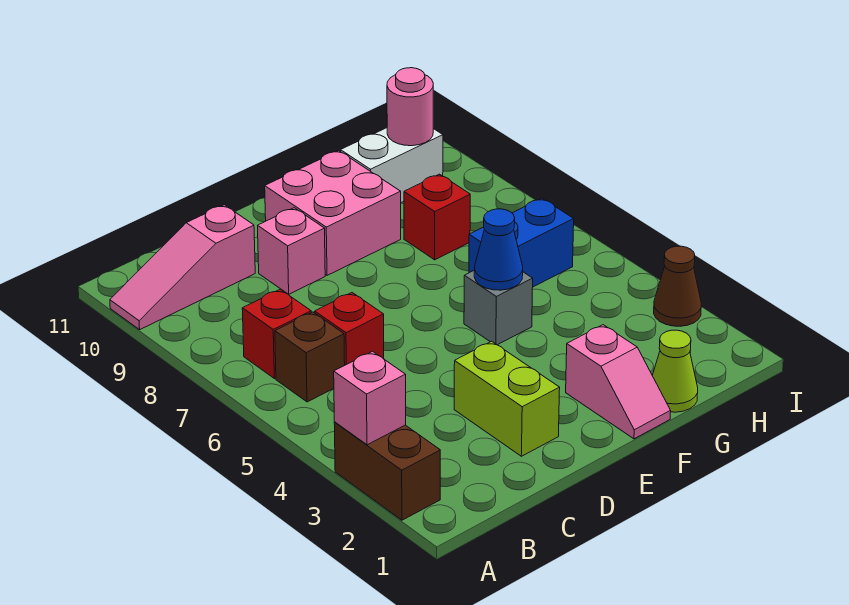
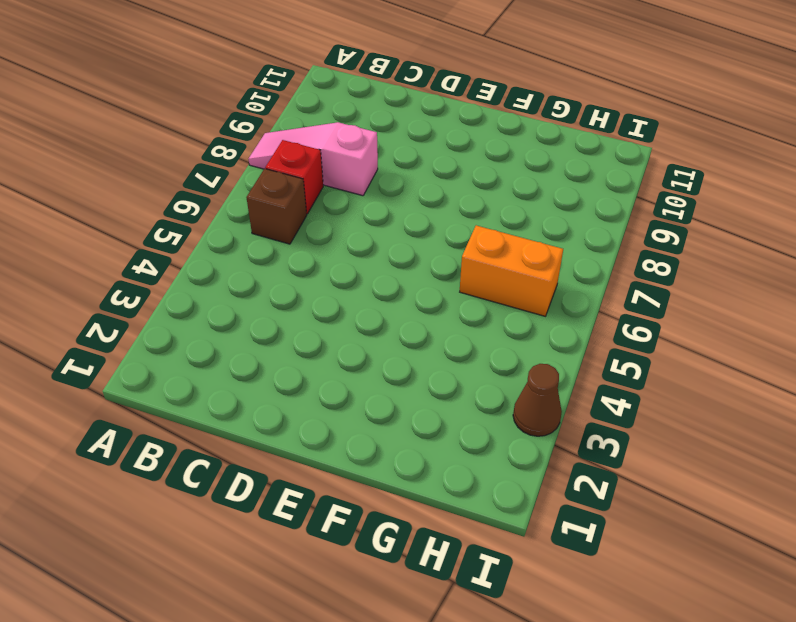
pink 1x3 slope [249,122,378,196] -> pink 1x3 slope moved to [110,205,255,330]
orange 1x2 brick [460,225,563,316] -> blue 1x2 brick [469,198,574,287]
none -> brown 1x2 brick [334,422,440,520]
none -> red 1x1 brick [315,293,384,365]
none -> lime 1x2 brick [454,341,560,456]

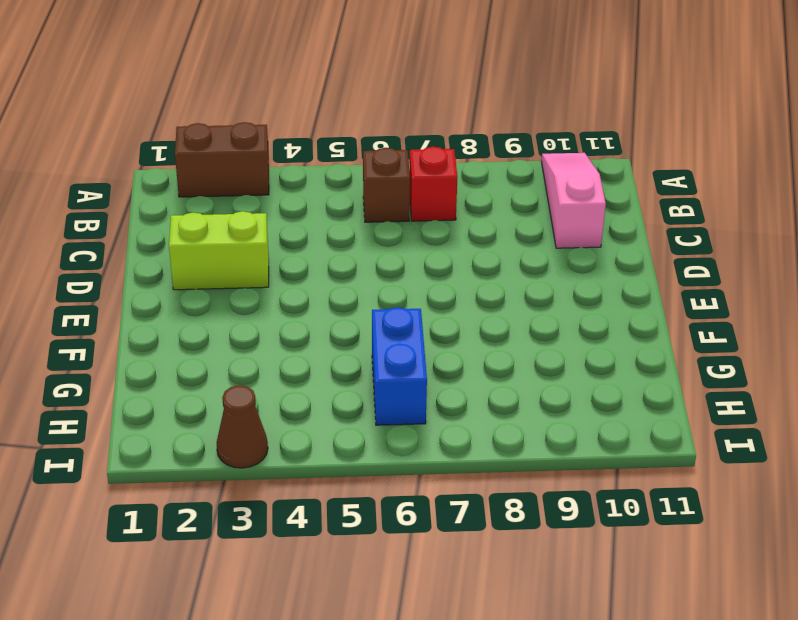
none -> red 1x1 brick [315,293,384,365]
none -> pink 1x1 brick [258,208,325,294]
none -> pink 2x2 brick [265,151,401,275]

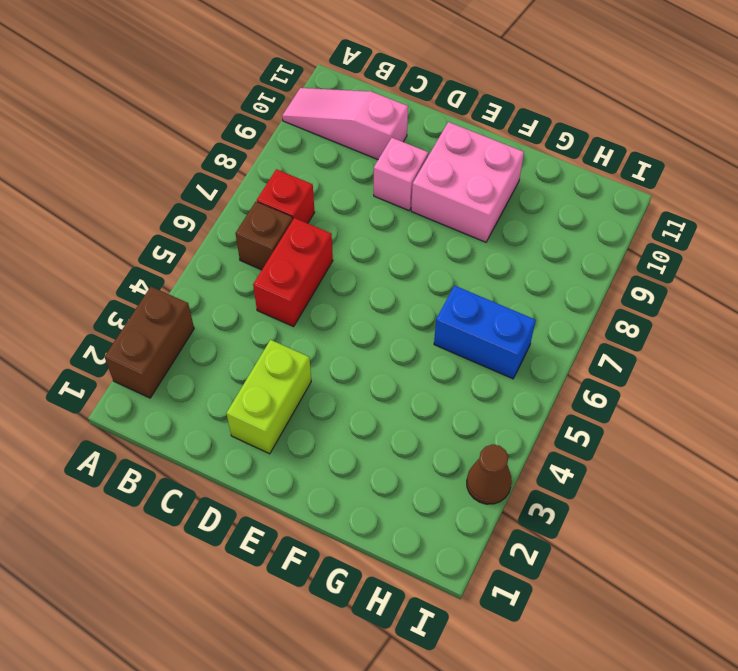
red 1x2 brick [253,218,333,327] -> red 1x1 brick [315,293,384,365]
none -> pink 1x2 slope [566,325,671,439]
none -> grey 1x1 brick [464,271,533,345]
none -> lime 1x1 cone [652,330,698,412]

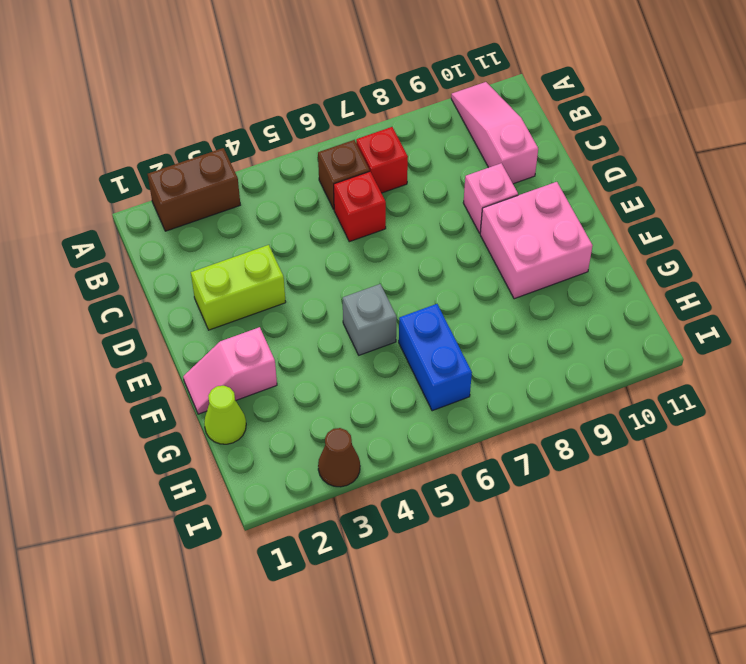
none -> red 1x1 brick [404,174,470,260]
none -> white 1x2 brick [341,128,443,202]
none -> pink 1x1 brick [334,351,406,445]

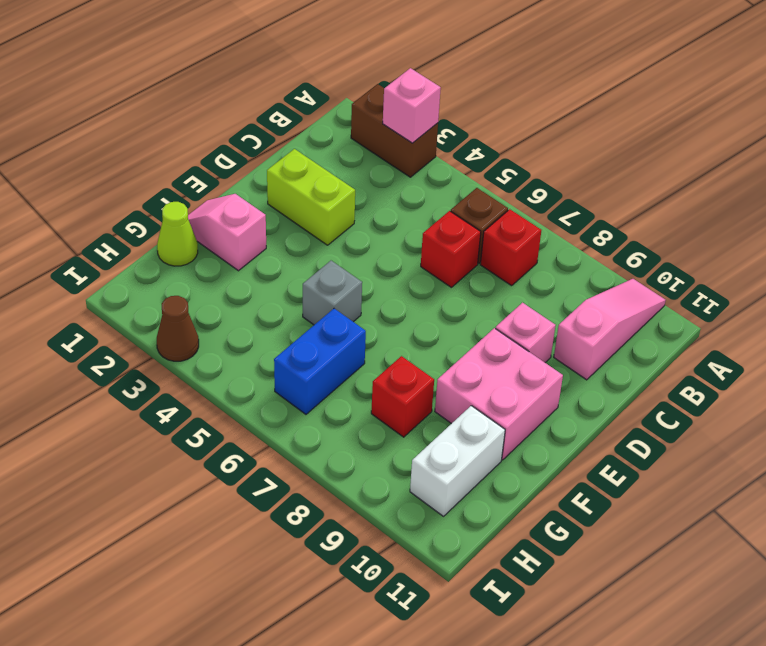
none -> blue 1x1 cone [474,209,523,290]
none -> pink 1x1 round brick [387,68,433,146]

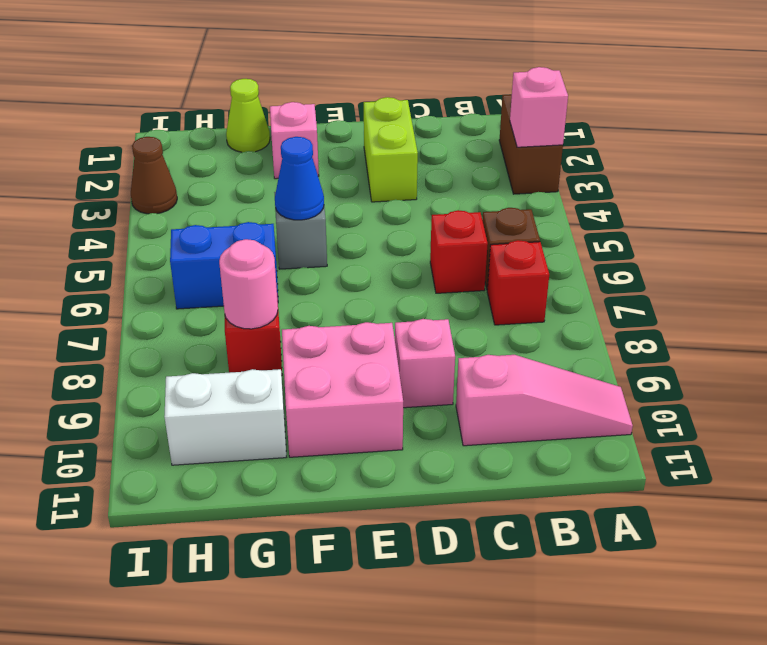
pink 1x1 round brick [219,239,278,329] -> pink 1x1 round brick moved to [387,68,433,146]

